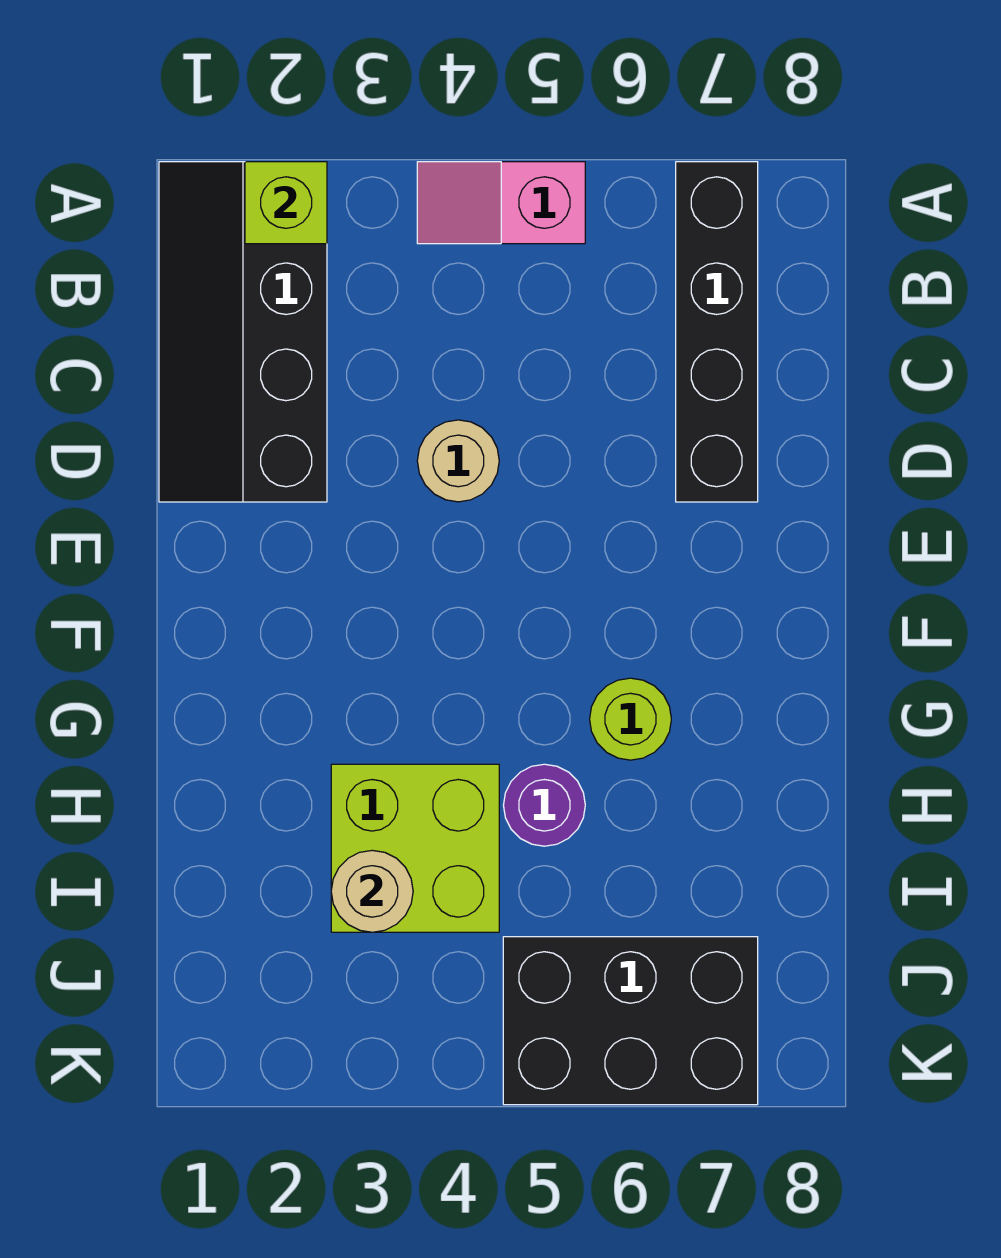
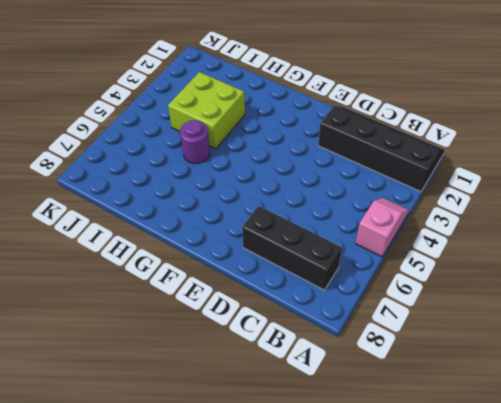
black 1x3 brick [242,206,342,290] -> black 1x4 brick [676,162,758,502]
none -> tan 1x1 round brick [417,420,499,502]
none -> lime 1x1 round brick [590,678,671,760]

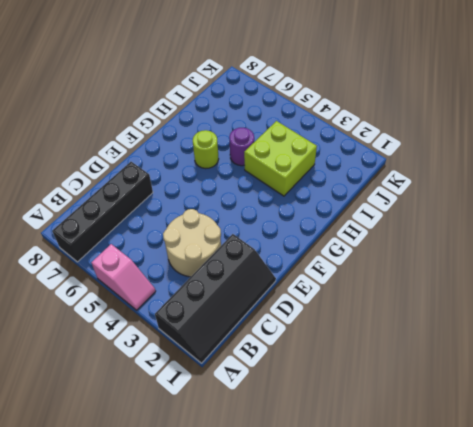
tan 2x2 round brick [163,209,221,277] -> tan 1x1 round brick [417,420,499,502]
none -> black 2x3 brick [503,937,758,1105]
none -> lime 1x1 brick [245,162,327,244]

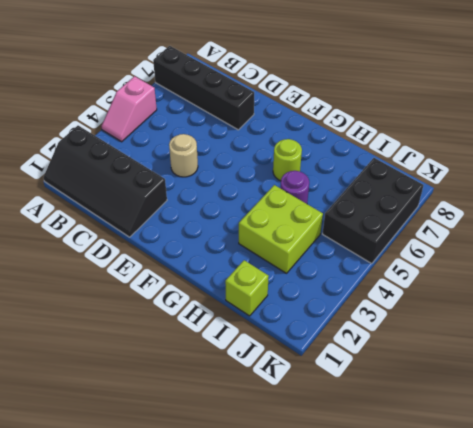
lime 1x1 brick [225,260,269,316] -> lime 1x1 brick moved to [245,162,327,244]
none -> tan 1x1 round brick [331,850,413,932]

